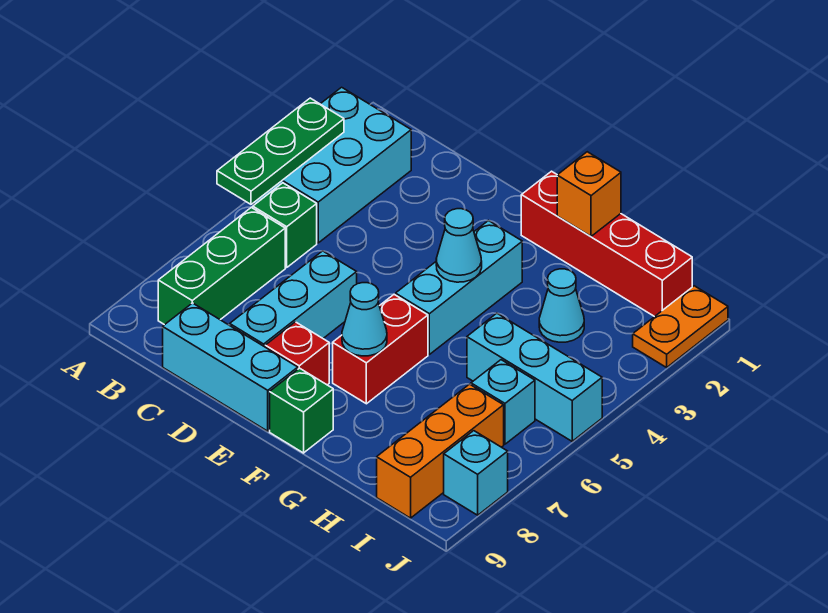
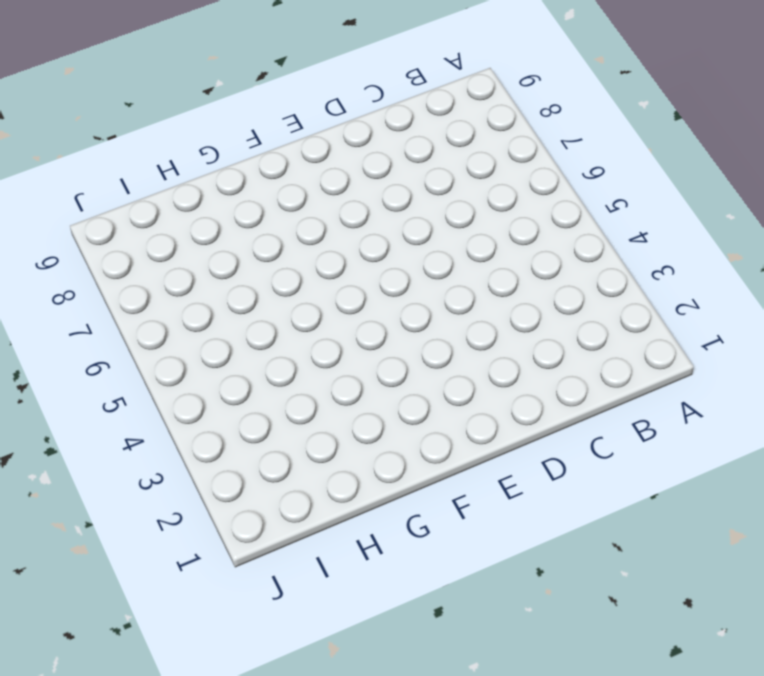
none -> cyan 2x3 brick [253,87,411,243]
none -> green 1x1 brick [253,183,317,267]
none -> green 1x3 brick [158,207,285,325]

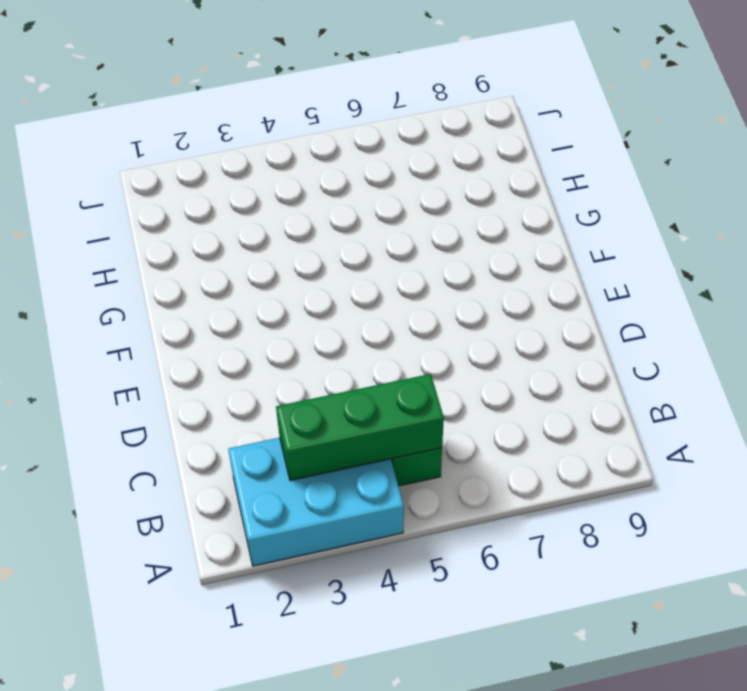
green 1x3 brick [276,374,444,480] -> green 1x3 brick moved to [158,207,285,325]
none -> cyan 1x3 brick [163,303,298,431]
none -> cyan 1x3 brick [230,251,357,347]
none -> red 1x1 brick [265,322,329,385]

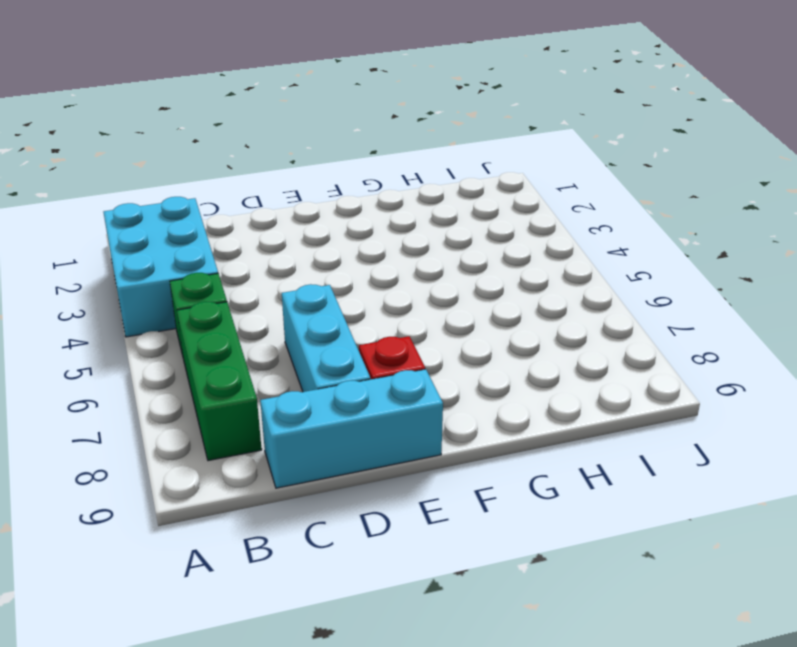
none -> red 1x4 brick [521,171,692,317]
none -> cyan 1x3 brick [396,221,522,354]
none -> red 1x2 brick [333,294,428,404]

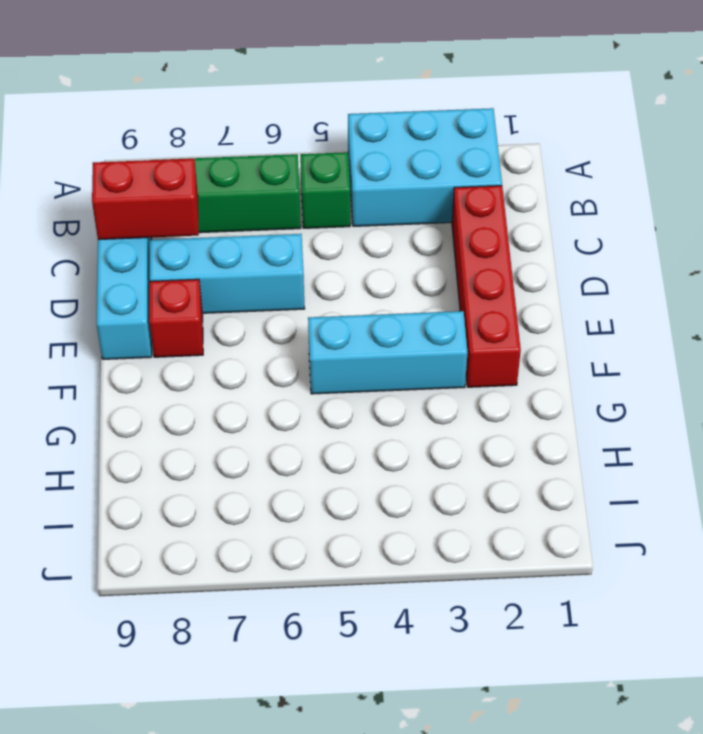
red 1x4 brick [452,186,521,387] -> red 1x4 brick moved to [521,171,692,317]
red 1x2 brick [92,159,199,240] -> red 1x2 brick moved to [333,294,428,404]
none -> green 1x1 brick [270,368,333,453]
none -> cyan 1x1 cone [539,269,584,342]
none -> cyan 1x3 brick [467,313,602,441]

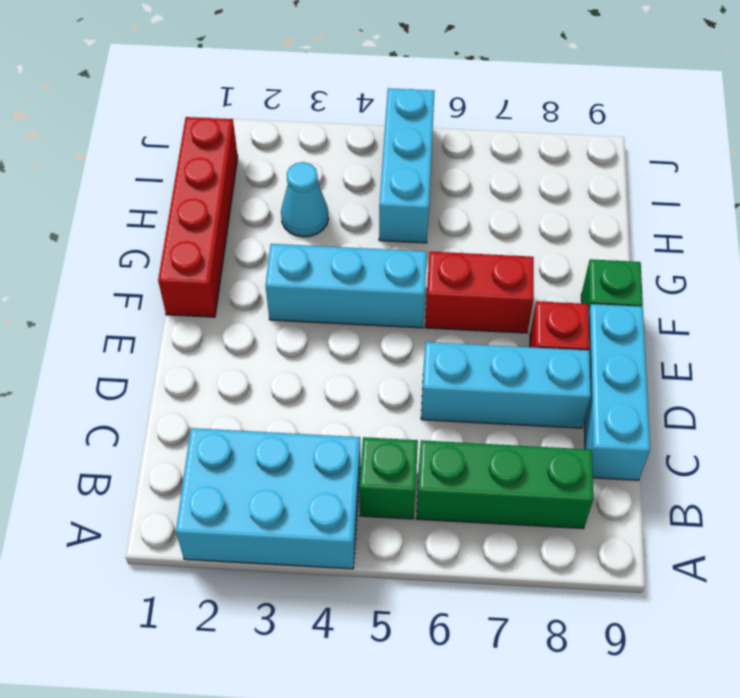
none -> cyan 1x1 brick [471,360,535,444]
none -> orange 1x3 brick [377,384,504,518]
none -> orange 1x2 plate [633,286,728,367]

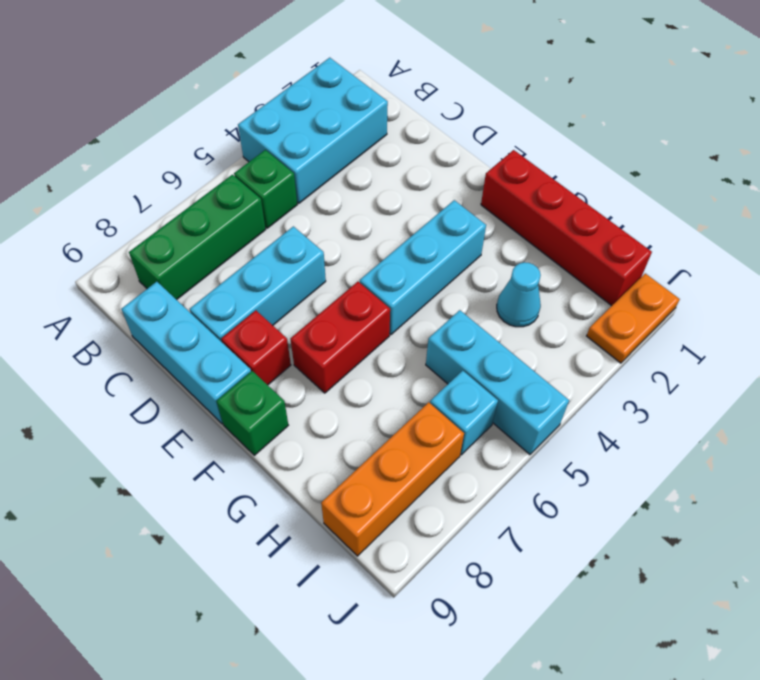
none -> cyan 1x1 brick [444,431,508,515]
none -> green 1x3 plate [217,98,344,204]
none -> cyan 1x1 cone [436,209,482,282]

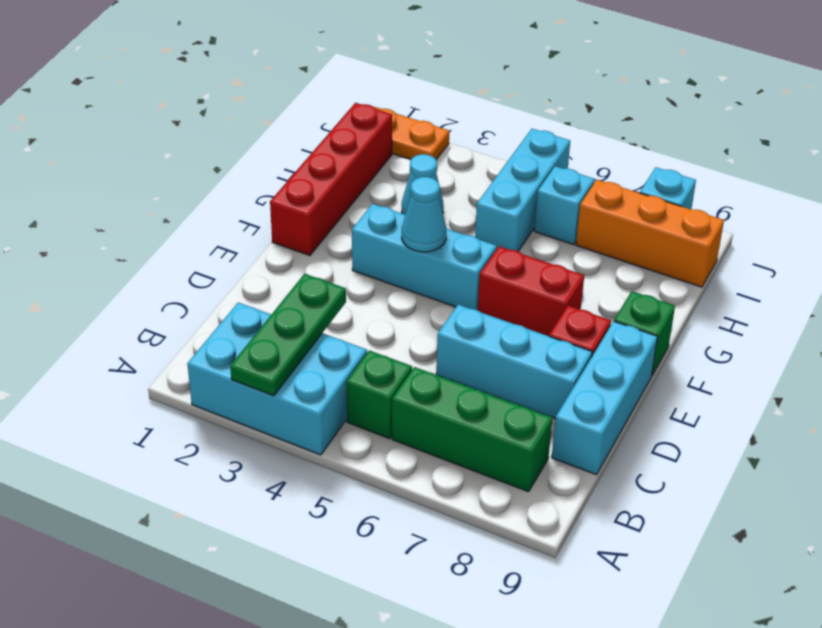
green 1x3 plate [230,274,346,396] -> green 1x3 plate turned to [217,98,344,204]
none -> cyan 1x1 cone [342,283,387,356]
none -> orange 1x1 brick [557,152,621,236]

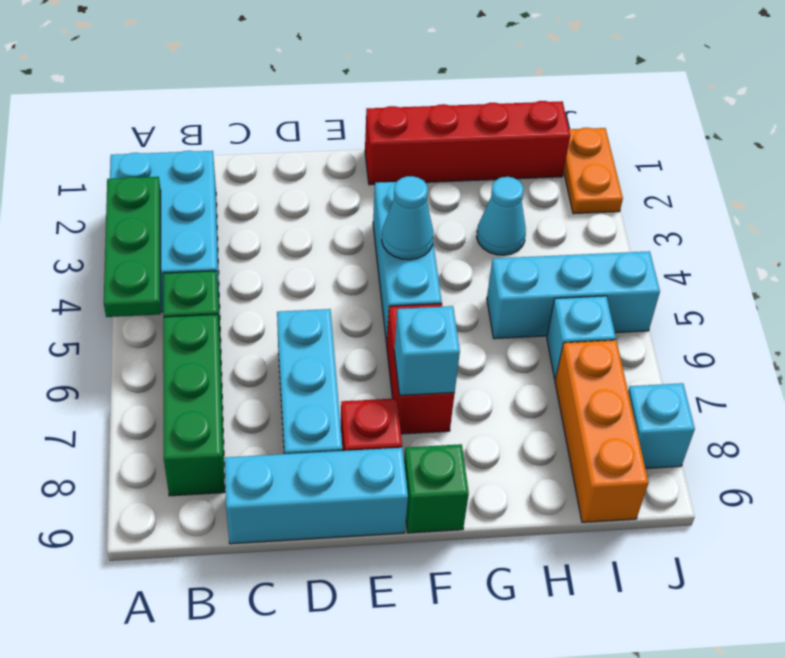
cyan 1x1 brick [394,306,460,396] -> cyan 1x1 cone [342,283,387,356]
none -> orange 1x1 brick [557,152,621,236]

